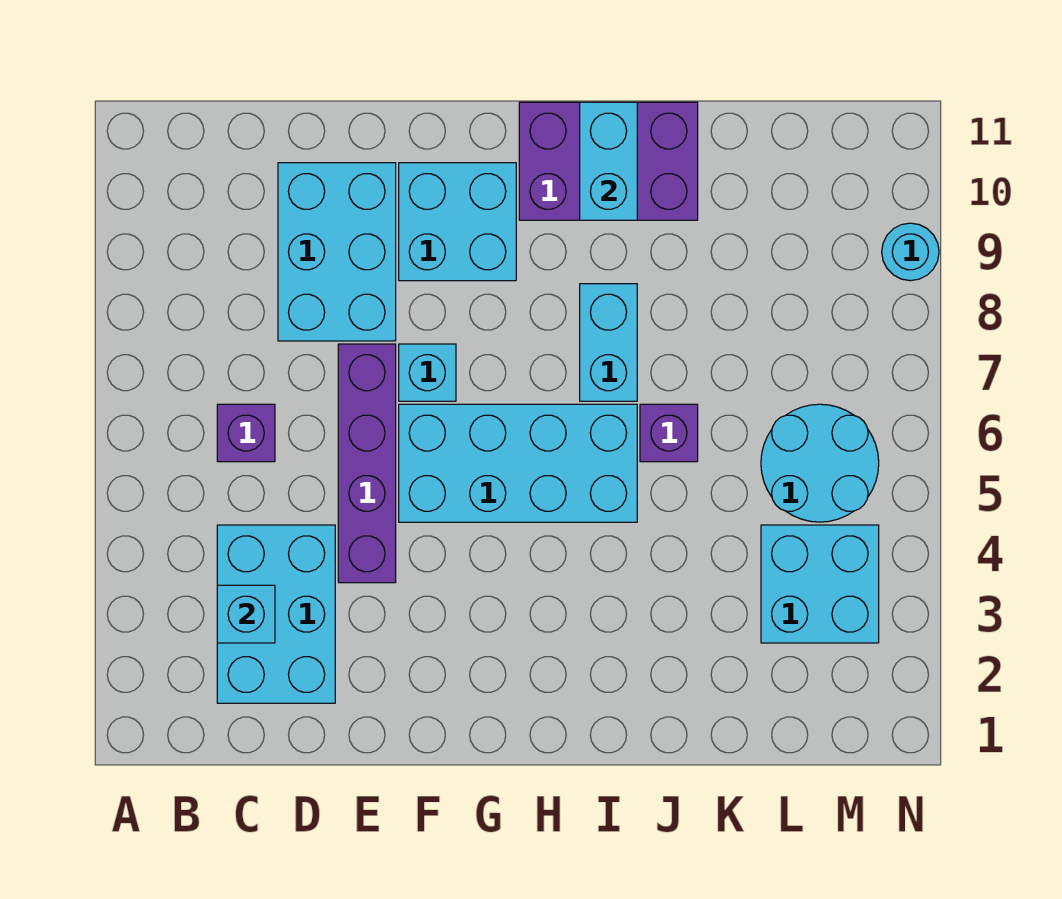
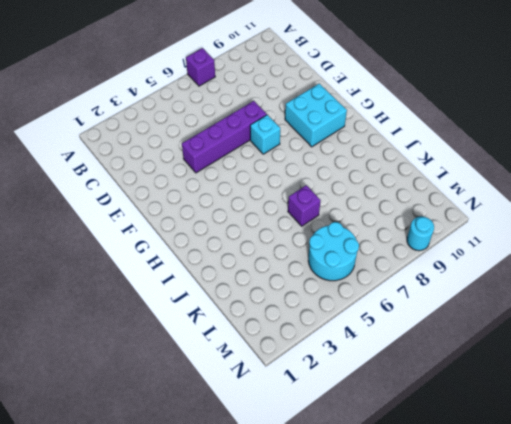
purple 1x1 brick [186,48,215,86] -> purple 1x1 brick moved to [217,404,275,462]
none -> cyan 2x3 brick [217,525,335,703]
none -> cyan 2x3 brick [278,163,396,341]
none -> cyan 2x4 brick [399,404,637,522]

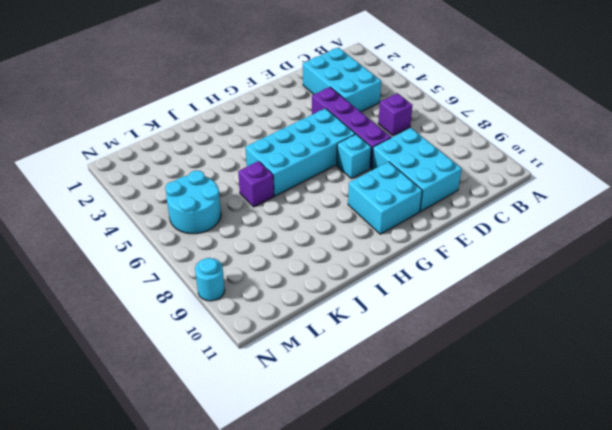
none -> purple 2x3 brick [519,102,698,220]
none -> cyan 1x2 brick [580,284,637,401]
none -> cyan 2x2 brick [761,525,879,643]

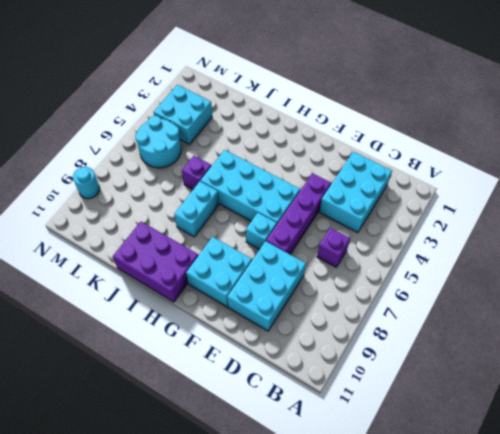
none -> cyan 1x1 brick [217,585,275,643]
none -> cyan 1x2 brick [580,102,637,220]

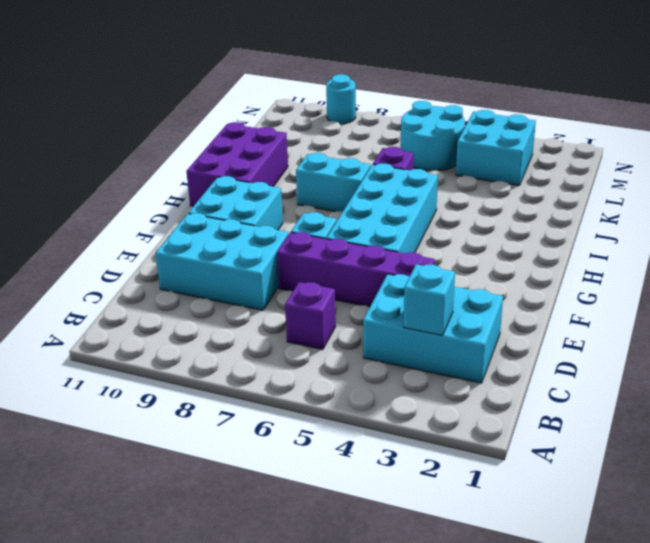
none -> cyan 1x2 brick [580,102,637,220]

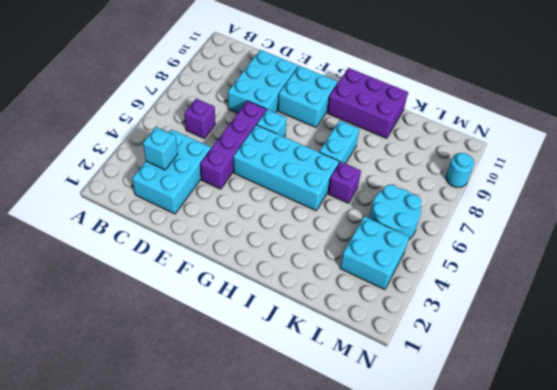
none -> cyan 1x2 brick [580,102,637,220]

